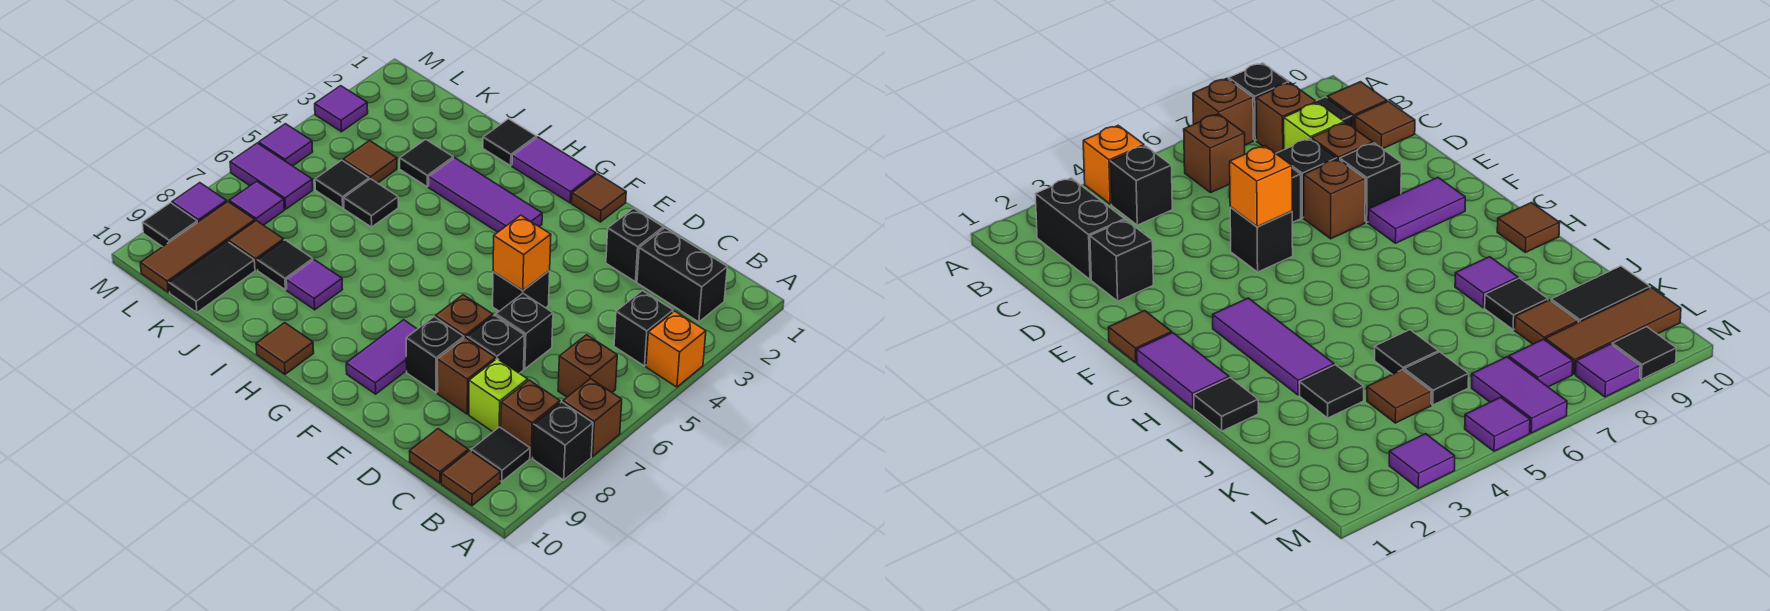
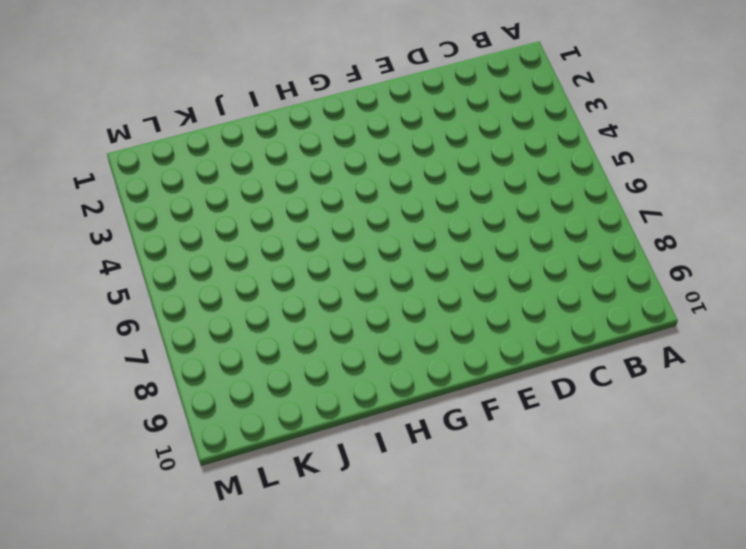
none -> orange 1x1 brick [646,311,706,387]
none -> brown 1x1 brick [563,379,622,456]
none -> black 1x1 brick [533,402,593,480]
none -> black 1x2 brick [637,228,727,322]

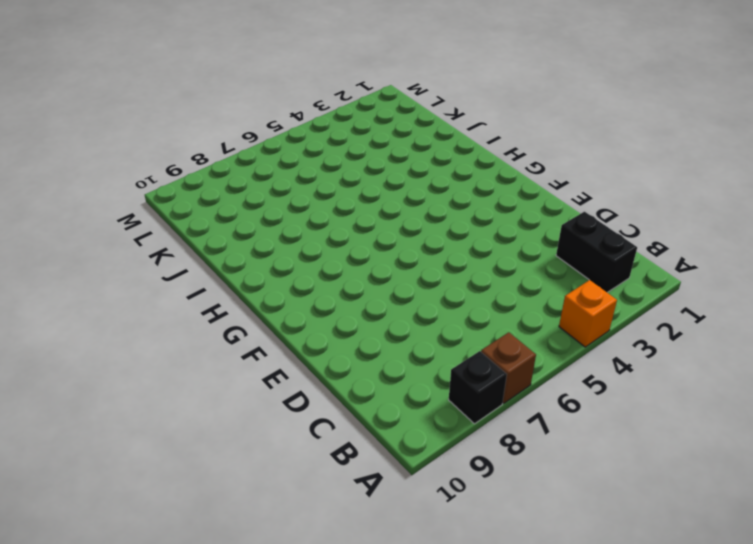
none -> black 1x1 brick [614,291,673,366]
none -> brown 1x1 brick [558,335,617,397]
none -> brown 1x1 brick [501,380,560,458]
none -> black 1x1 tile [471,427,530,482]

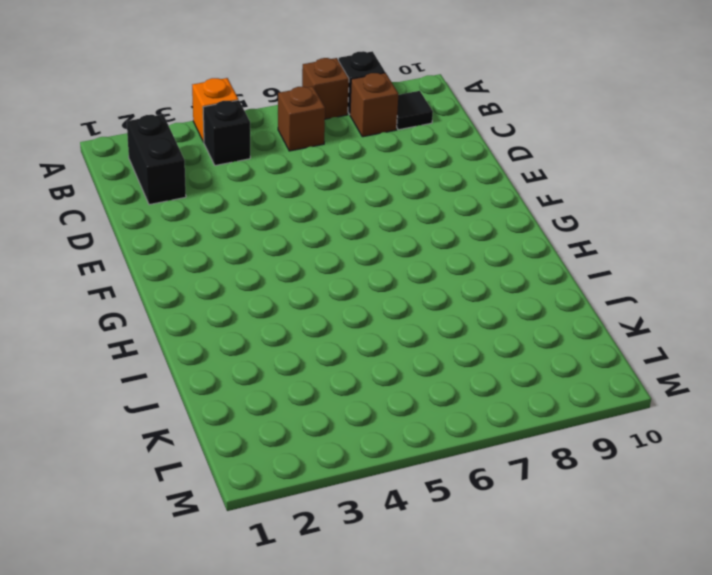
none -> brown 1x1 tile [441,451,501,506]
none -> lime 1x1 brick [469,359,528,432]
none -> brown 1x1 tile [409,429,468,483]
none -> black 1x1 brick [606,208,663,282]

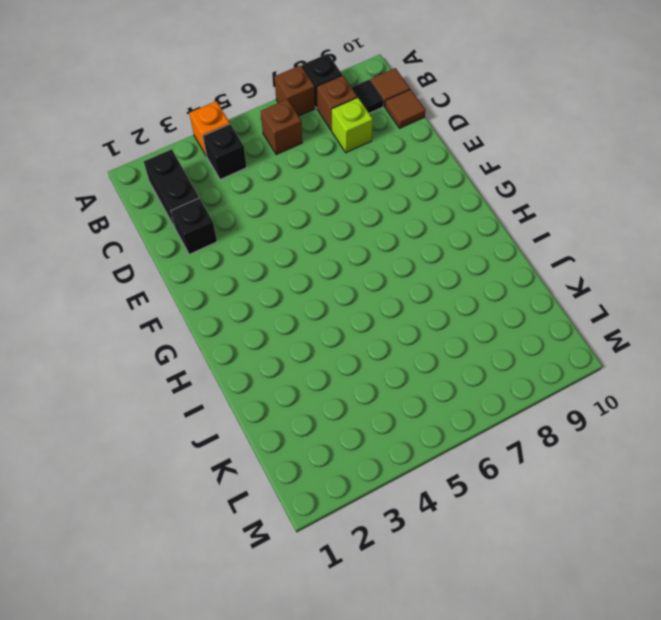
none -> black 1x1 brick [496,293,553,369]
none -> black 1x1 brick [467,315,524,373]
none -> brown 1x1 brick [437,337,496,414]
none -> black 1x1 brick [493,271,550,311]

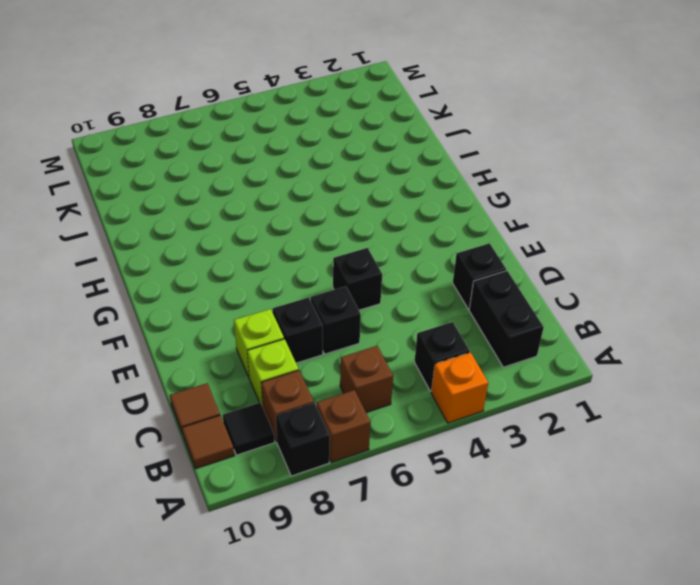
lime 1x1 brick [234,309,284,377] -> brown 1x1 brick [437,337,496,414]
none -> brown 1x1 brick [436,295,493,338]
none -> black 1x1 brick [406,317,464,393]
none -> brown 1x1 tile [572,174,626,222]
none -> purple 1x2 tile [346,320,417,394]

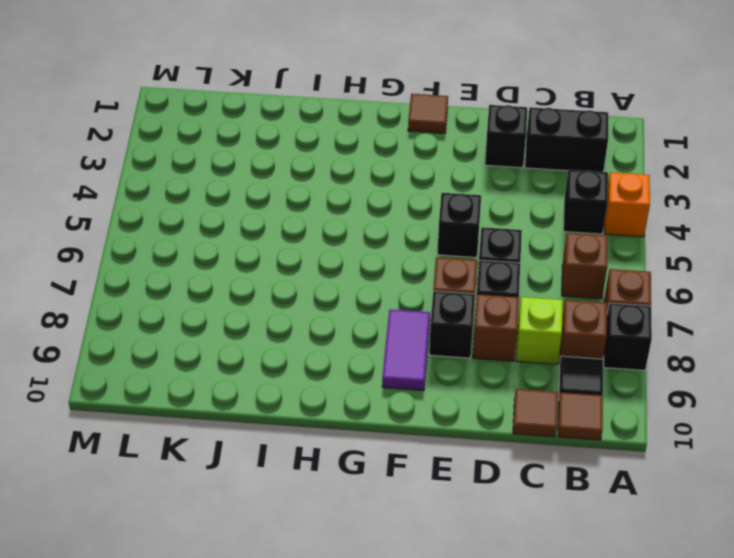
none -> purple 1x2 tile [512,137,596,203]
none -> purple 1x3 tile [429,158,542,232]
none -> brown 1x1 tile [256,323,314,374]
none -> black 1x1 tile [483,119,536,166]

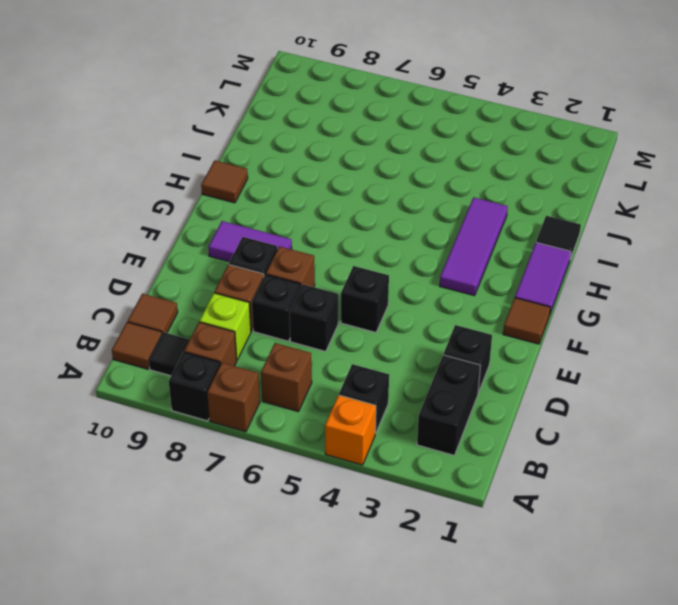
none -> purple 1x1 tile [286,260,342,310]
none -> black 1x1 tile [400,139,453,187]
none -> black 1x1 tile [344,179,398,227]
none -> black 1x1 tile [257,240,313,290]

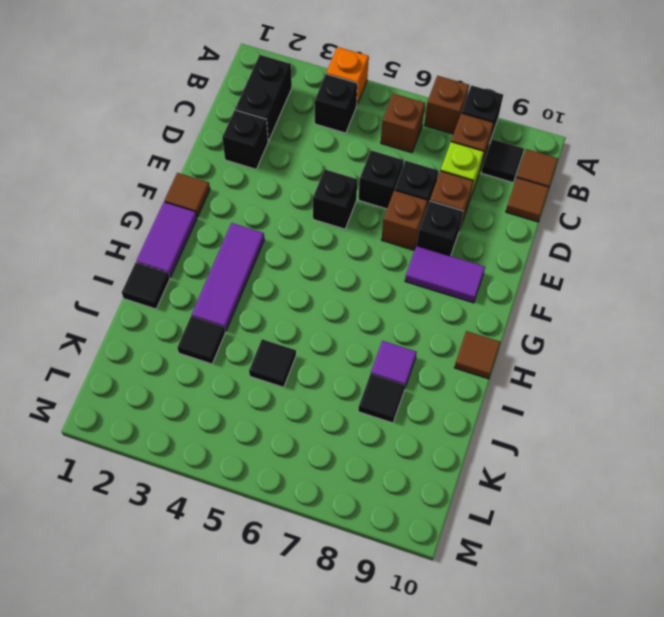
none -> brown 1x1 tile [343,141,397,183]
none -> black 1x1 tile [315,160,369,208]
none -> brown 1x1 tile [228,221,284,270]
none -> black 1x2 tile [169,241,255,312]

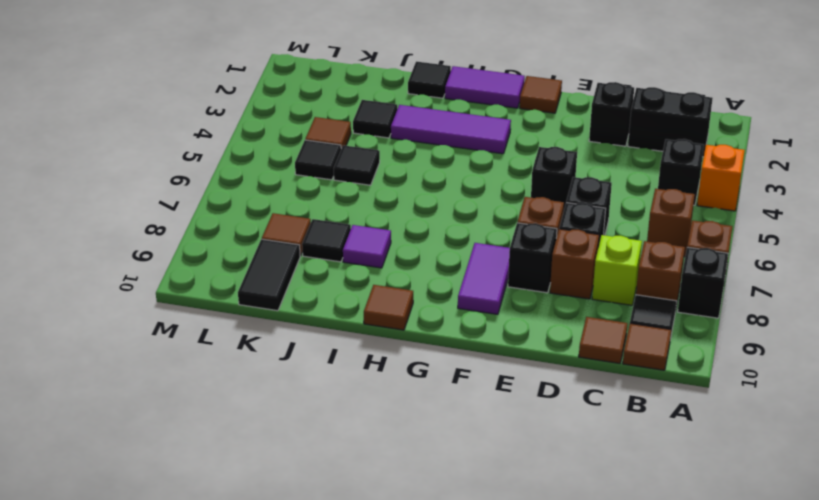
none -> purple 1x2 tile [230,143,313,209]
none -> purple 1x1 tile [229,181,284,225]
none -> brown 1x3 tile [140,202,255,292]
none -> purple 1x1 tile [315,86,368,132]

